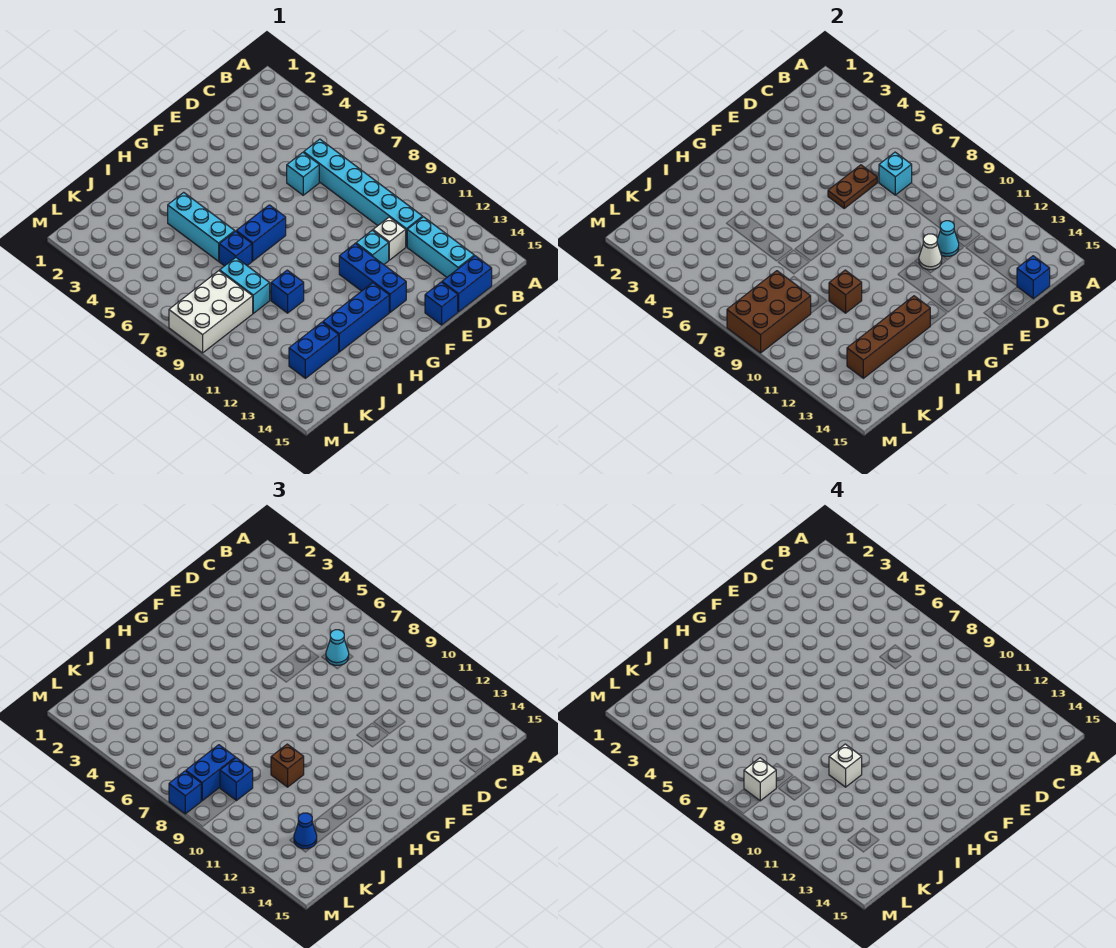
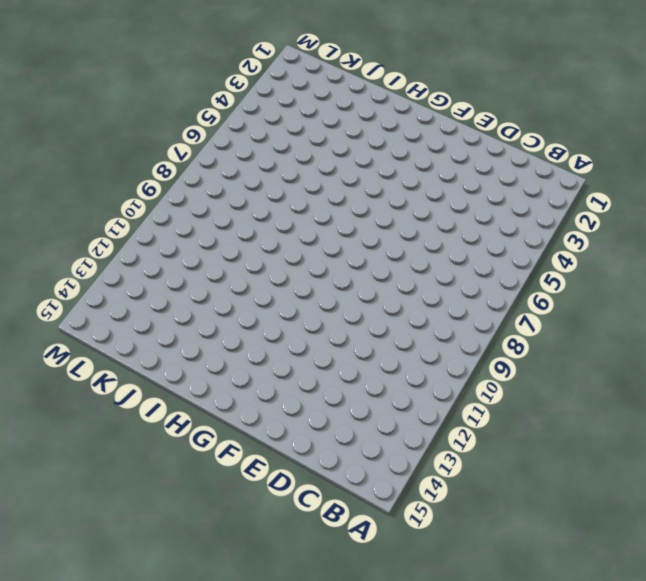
none -> cyan 1x6 brick [304,139,423,247]
none -> cyan 1x3 brick [407,217,474,277]
none -> blue 1x2 brick [442,256,492,312]
none -> cyan 1x1 brick [287,153,319,195]

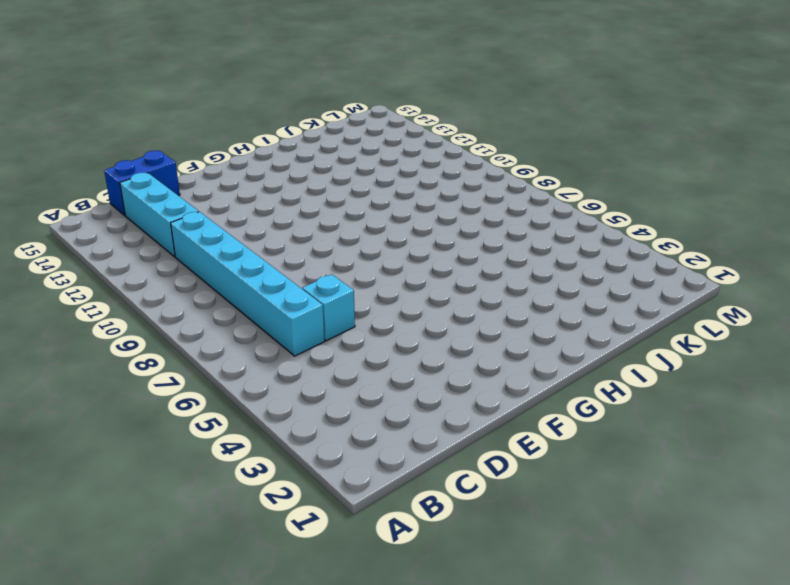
none -> white 1x1 brick [373,217,406,260]
none -> cyan 1x1 brick [356,230,389,265]
none -> blue 1x1 brick [425,282,458,325]
none -> blue 1x3 brick [339,243,406,312]

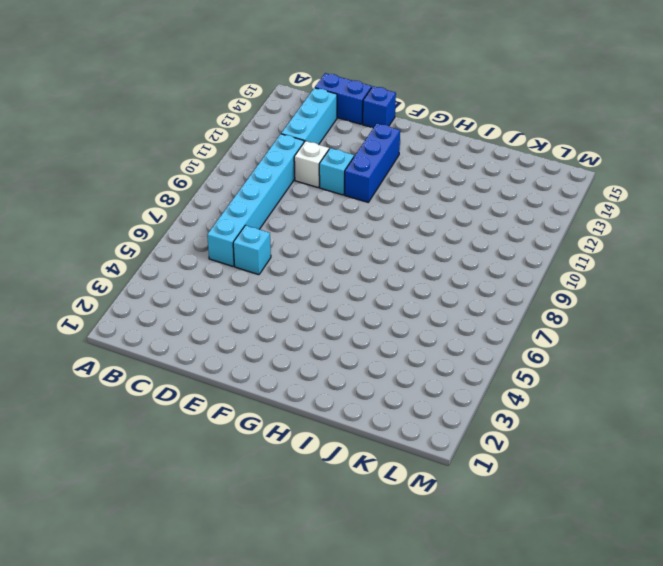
none -> blue 1x2 brick [236,205,286,261]
none -> blue 1x3 brick [323,283,389,352]
none -> cyan 1x3 brick [168,192,235,261]
none -> blue 1x1 brick [219,231,252,266]

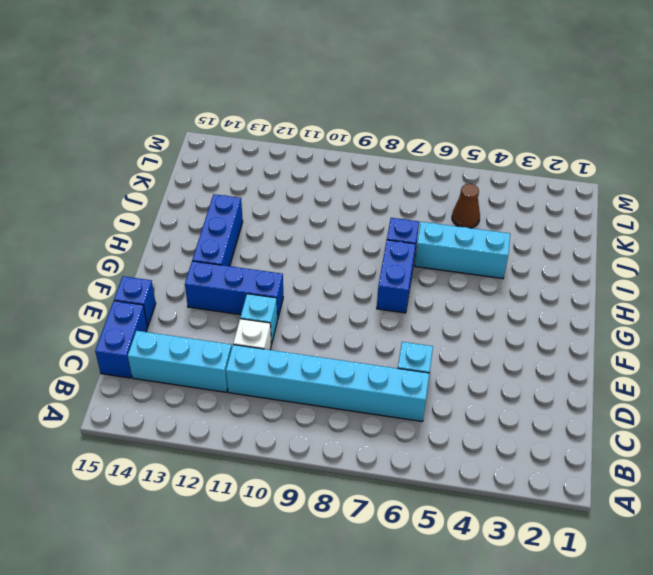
brown 1x1 cone [452,184,480,228] -> none
none -> blue 1x1 brick [271,270,304,313]
none -> cyan 1x2 brick [220,258,270,313]
none -> blue 1x2 brick [289,322,339,378]
none -> white 2x3 brick [169,271,253,353]

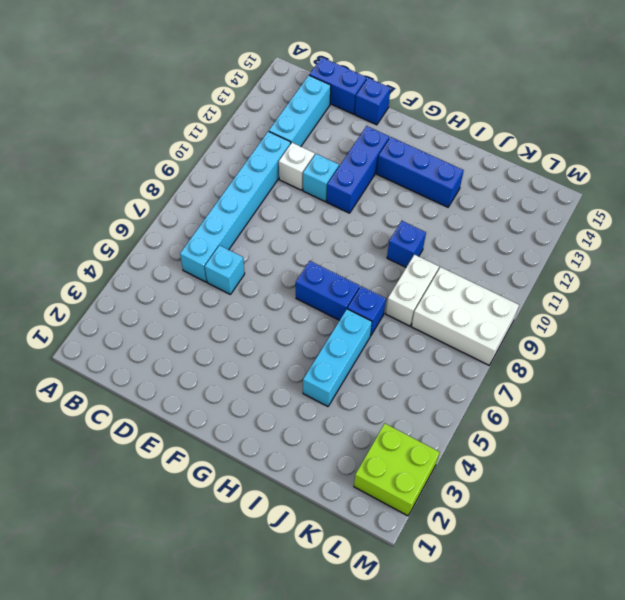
white 1x2 brick [386,255,439,326] -> cyan 1x2 brick [220,258,270,313]
lime 2x2 brick [354,424,440,516] -> none
none -> blue 1x2 brick [289,322,339,378]
none -> cyan 1x1 brick [879,152,912,195]
none -> blue 1x1 brick [1017,256,1050,299]
none -> brown 1x2 plate [828,165,877,208]

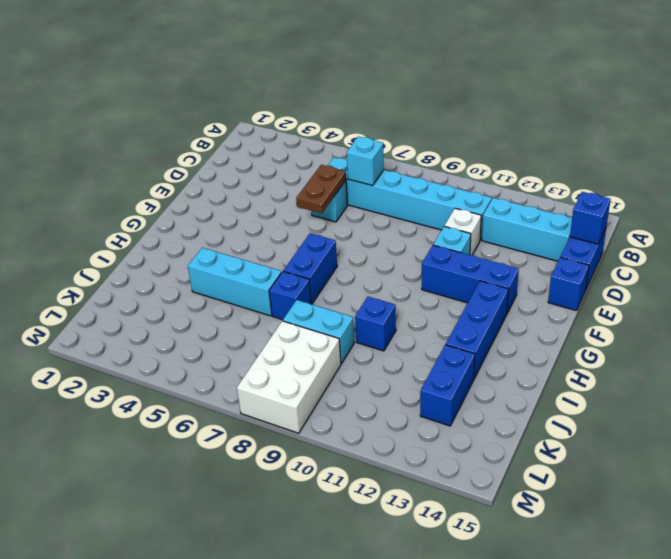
none -> cyan 1x1 cone [937,221,959,256]
none -> white 1x1 cone [919,234,942,270]
none -> brown 1x4 brick [847,296,930,378]
none -> brown 1x1 brick [829,270,862,313]

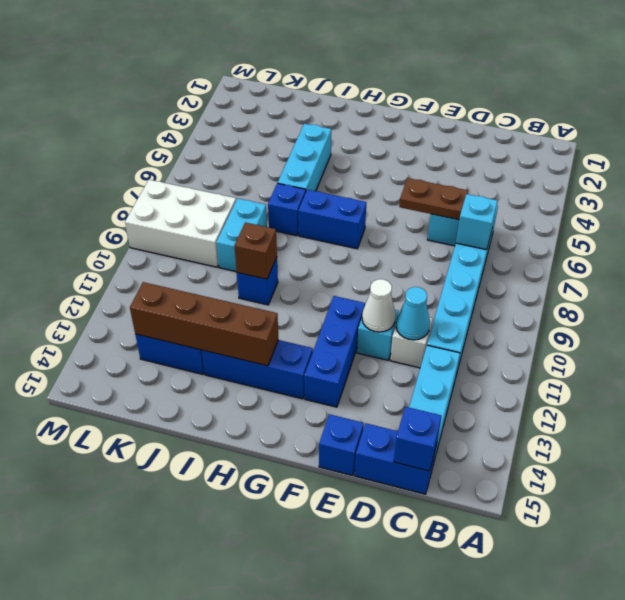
none -> brown 2x3 brick [727,271,811,353]
none -> cyan 1x1 cone [326,630,349,665]
none -> brown 1x1 brick [271,744,304,787]
none -> blue 1x2 brick [186,745,235,801]

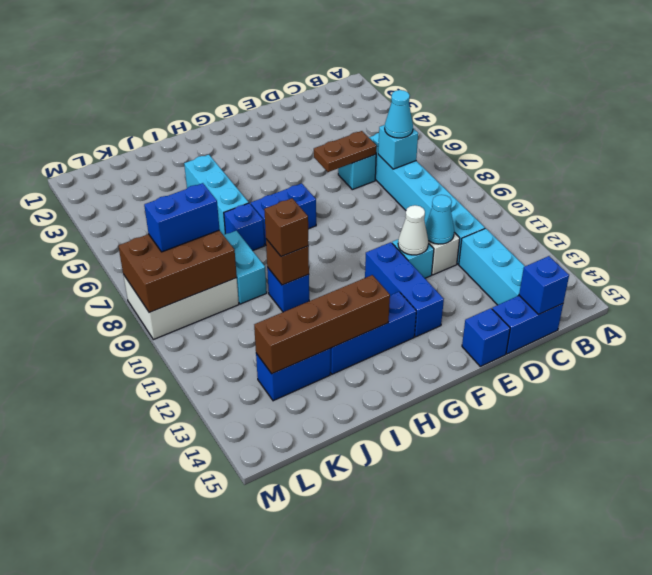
none -> blue 1x1 brick [220,758,253,801]
none -> blue 1x1 cone [294,813,317,849]
none -> blue 1x1 brick [169,771,201,814]
none -> white 1x1 brick [829,744,862,787]

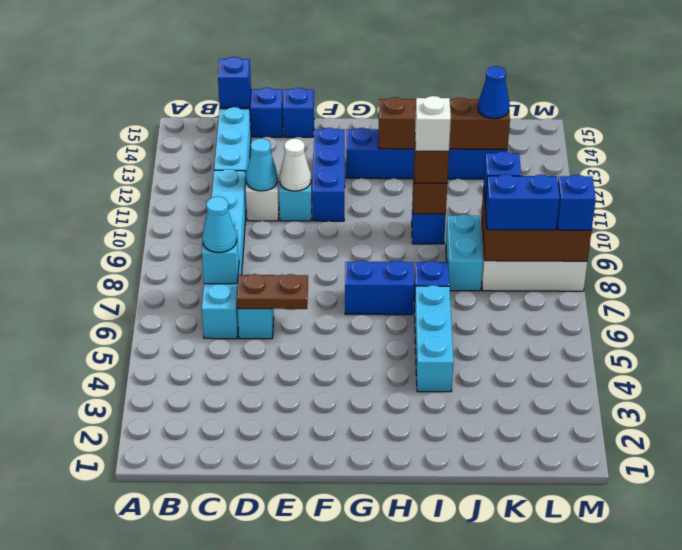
none -> white 1x1 brick [744,758,776,801]

